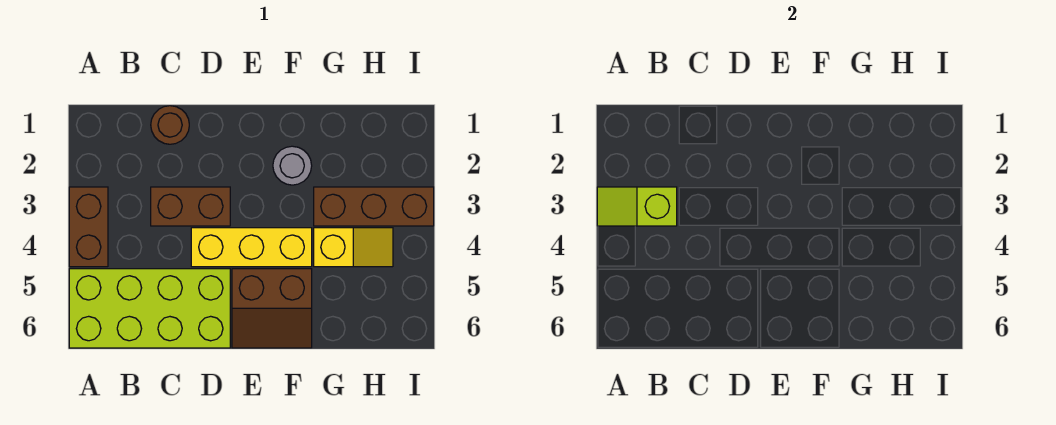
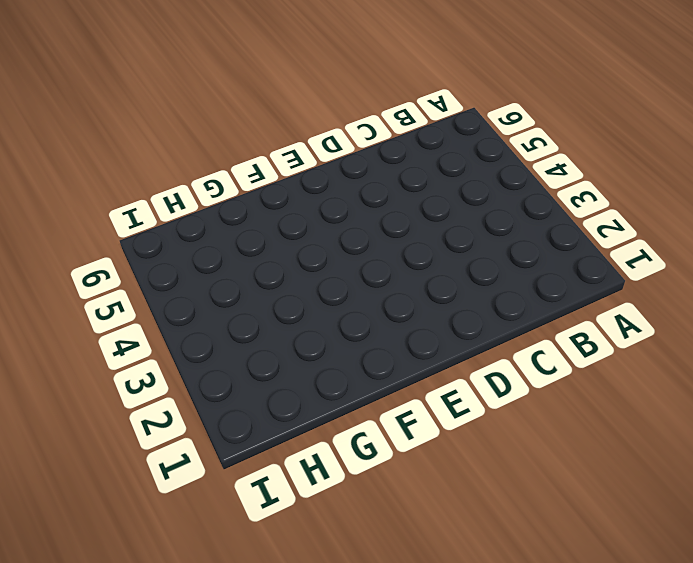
none -> brown 1x2 brick [69,187,108,267]
none -> lime 2x4 brick [69,269,230,348]

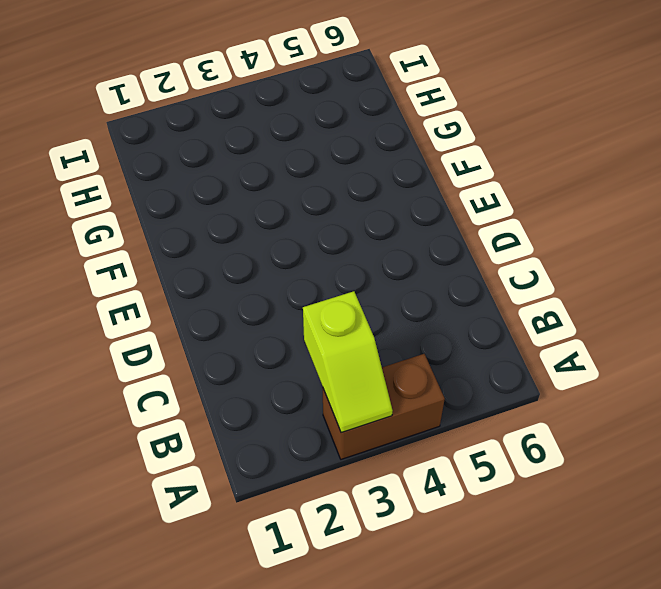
none -> lime 2x4 brick [69,269,230,348]
none -> brown 1x1 round brick [151,106,189,144]

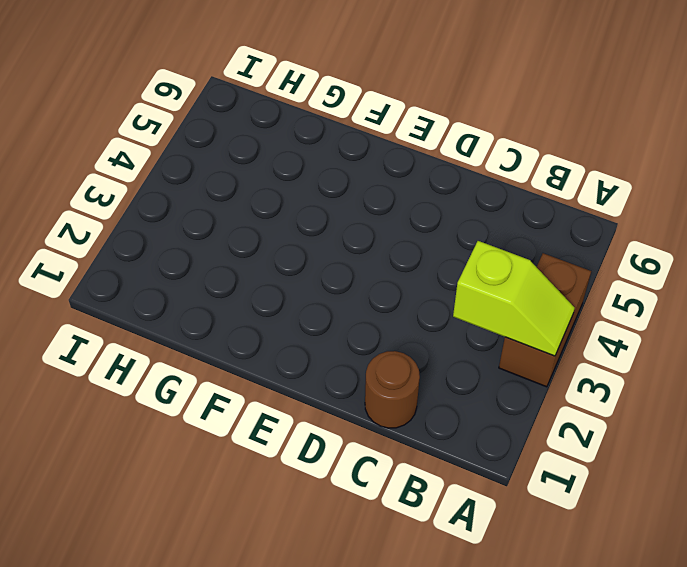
none -> lime 2x4 brick [69,269,230,348]
none -> brown 1x2 brick [151,187,230,226]

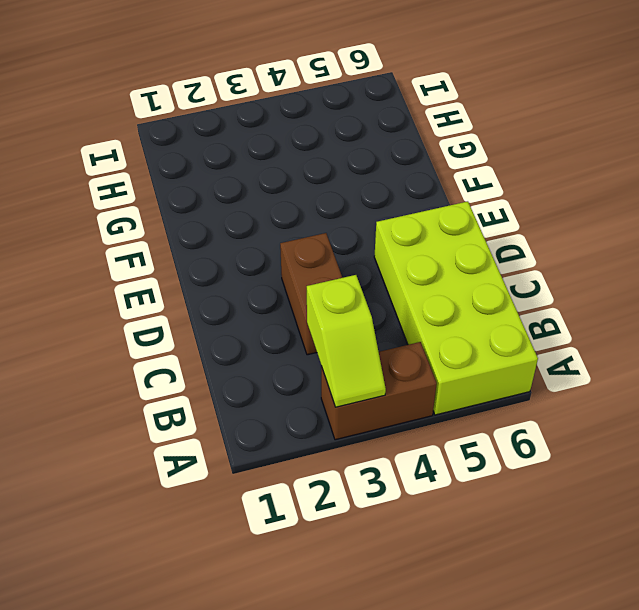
none -> brown 1x1 round brick [151,106,189,144]
none -> yellow 1x3 brick [191,228,312,267]

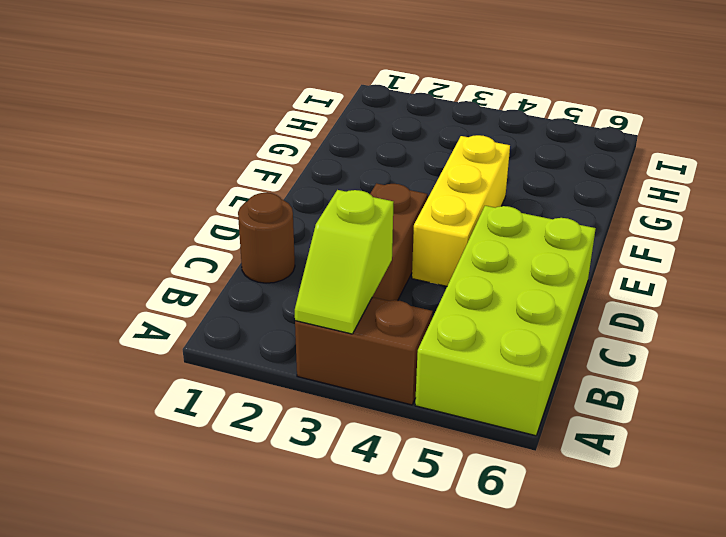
none -> brown 2x2 slope [232,269,312,348]
none -> grey 1x1 round brick [273,146,312,185]

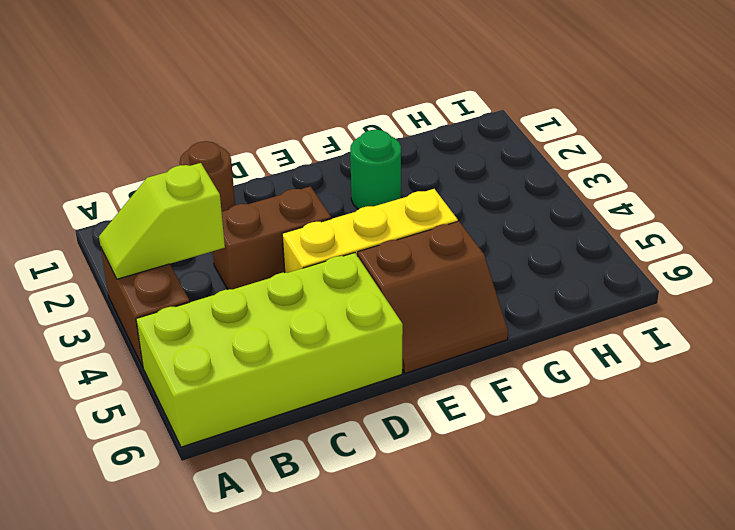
green 1x1 round brick [350,130,401,209] -> grey 1x1 round brick [273,146,312,185]
none -> brown 1x3 brick [314,187,434,226]
none -> yellow 1x2 slope [314,228,393,267]

